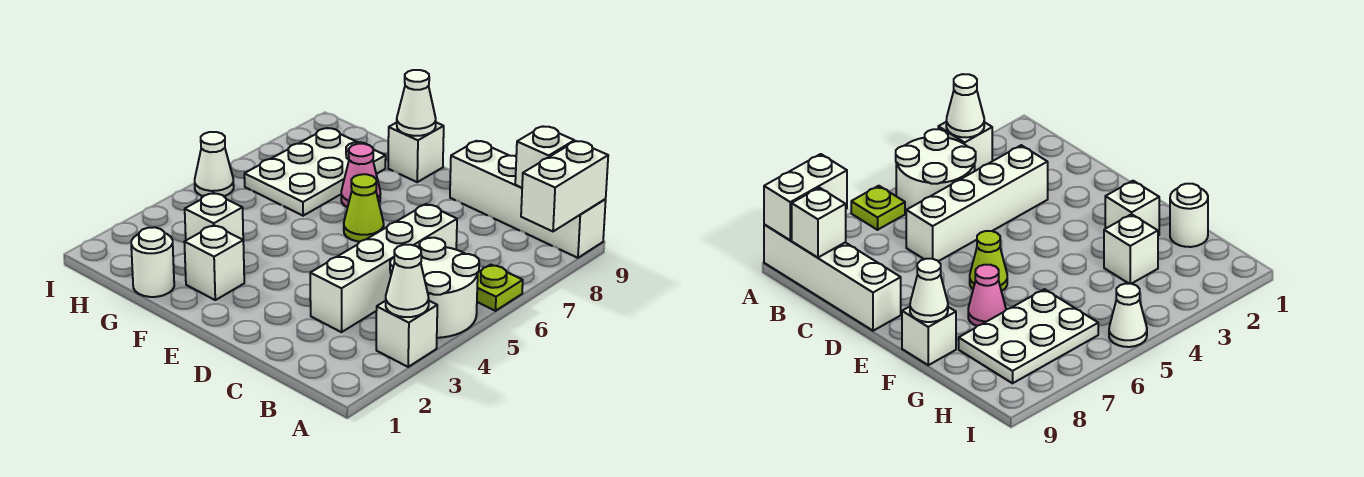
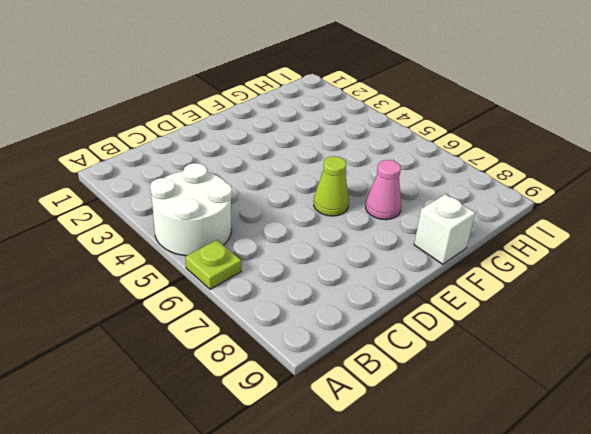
none -> white 1x1 brick [376,301,437,367]
none -> white 1x4 brick [450,141,606,258]
none -> white 1x4 brick [310,204,457,332]

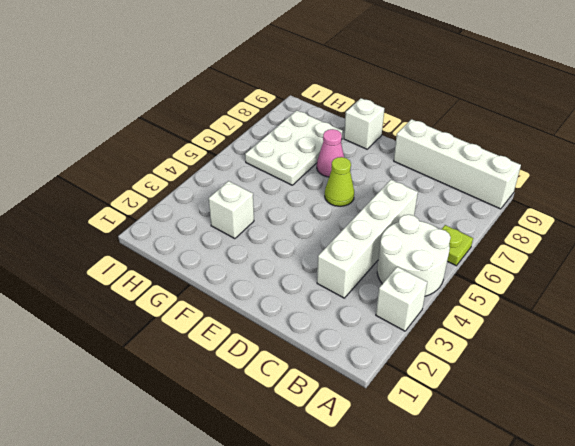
none -> white 1x1 brick [184,225,244,300]
none -> white 1x1 round brick [131,227,174,297]
none -> white 1x1 cone [195,132,234,196]

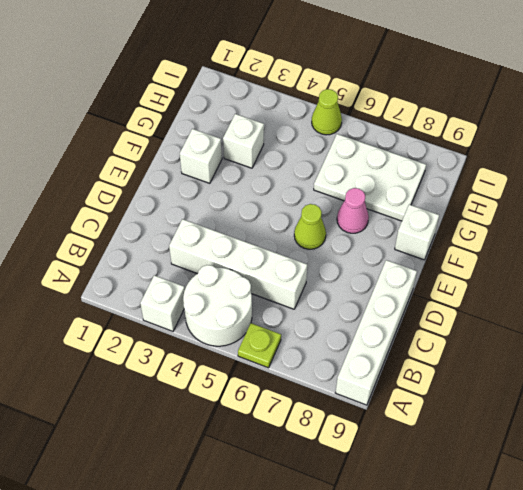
lime 1x1 cone [312,89,342,135] -> white 1x1 cone [195,132,234,196]
none -> white 1x1 round brick [131,227,174,297]
none -> white 1x1 cone [386,245,429,317]
none -> white 1x2 brick [521,141,608,231]

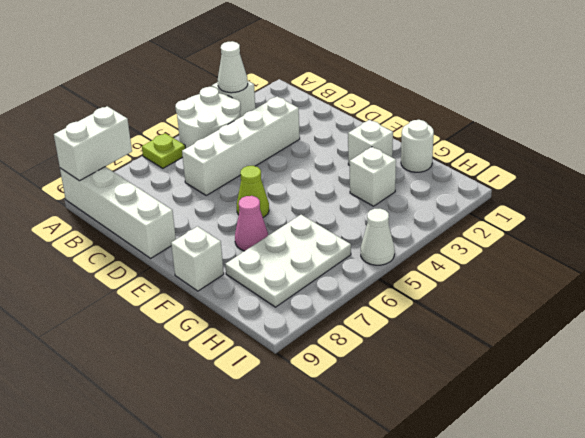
none -> white 1x1 brick [515,127,574,188]
none -> white 1x1 cone [397,70,436,136]

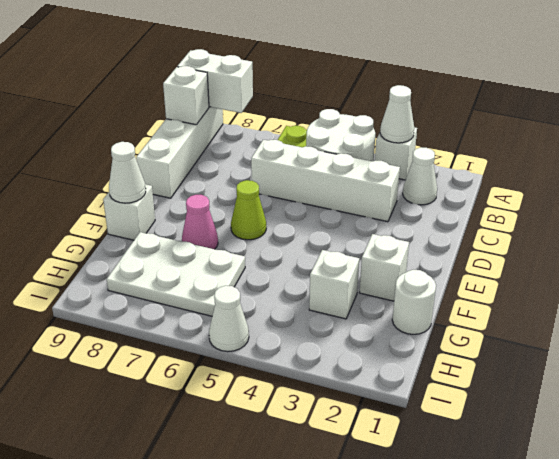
white 1x1 cone [403,147,437,205] -> none

